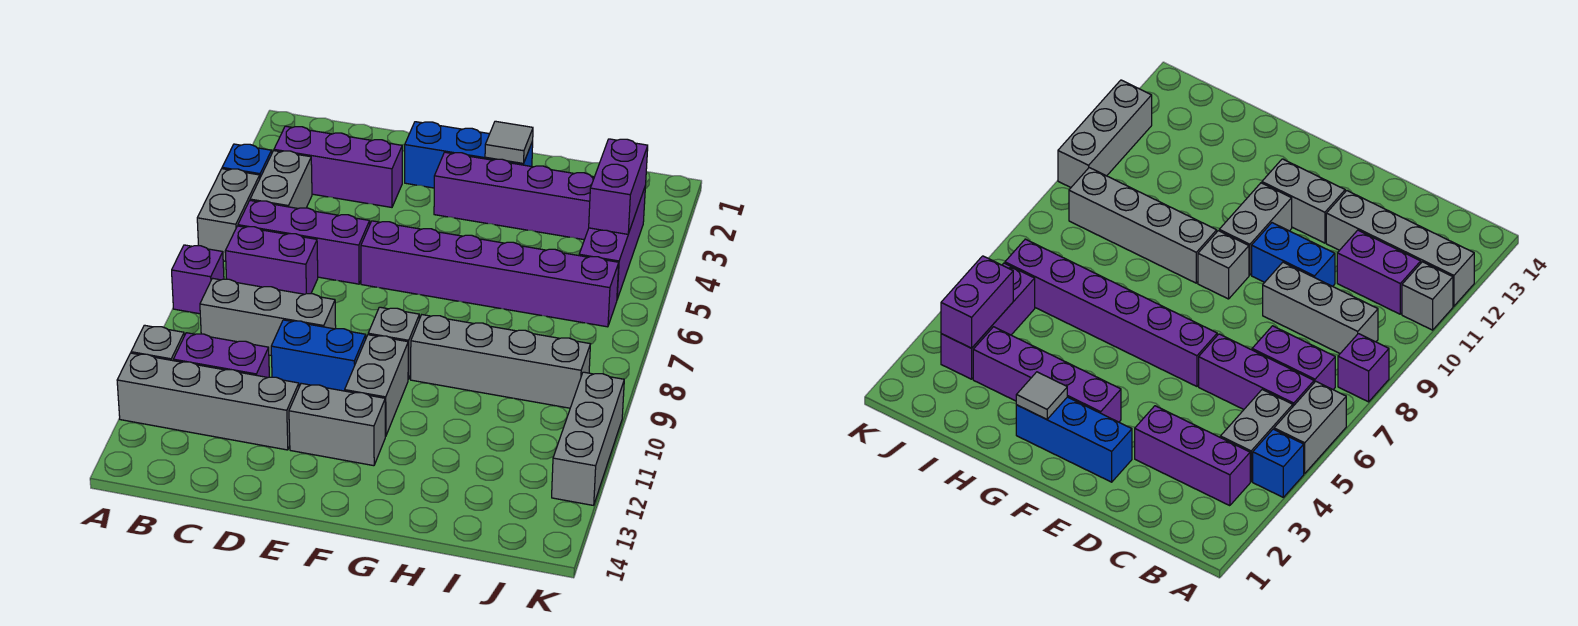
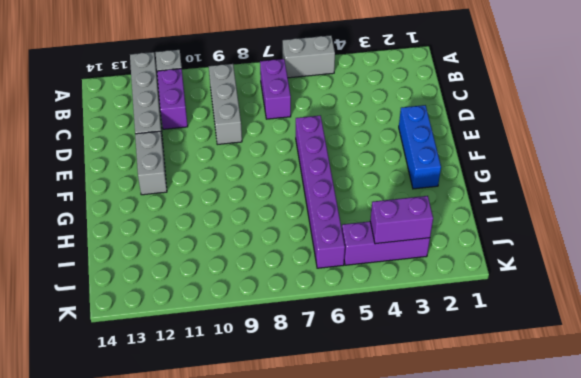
none -> blue 1x1 brick [222,144,272,177]
none -> purple 1x1 brick [172,245,224,314]
none -> purple 1x3 brick [274,126,402,207]

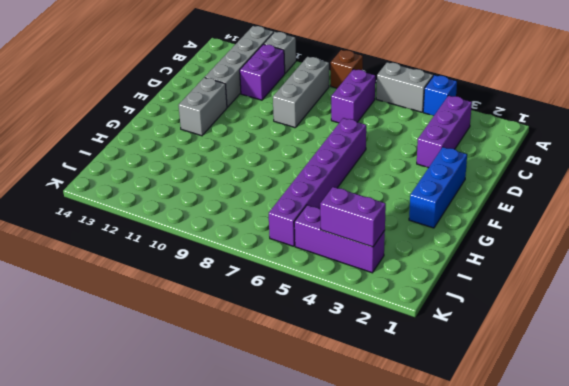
brown 1x1 brick [331,50,363,88] -> purple 1x1 brick [172,245,224,314]
none -> grey 1x2 brick [250,151,312,209]
none -> purple 1x3 brick [238,201,370,284]
none -> blue 1x2 brick [271,320,366,391]

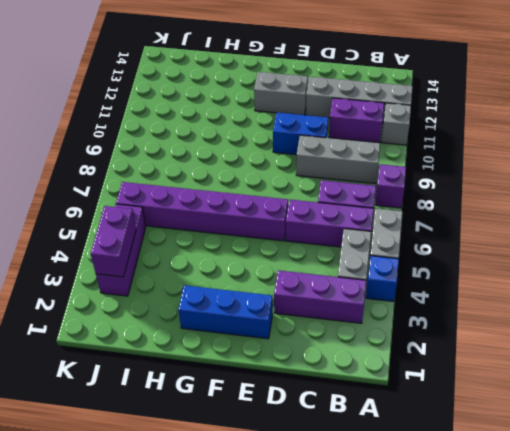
none -> purple 1x4 brick [434,152,594,240]
none -> grey 1x1 brick [368,307,419,380]
none -> grey 1x2 brick [345,335,408,436]

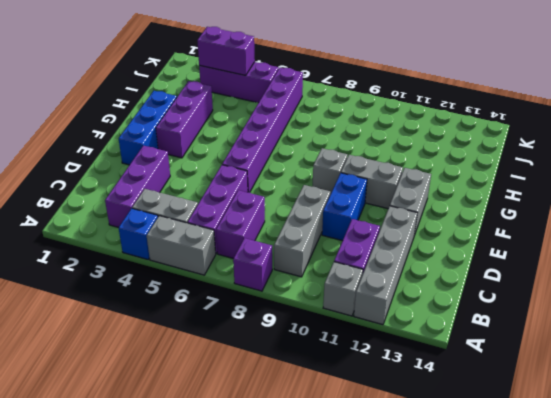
purple 1x3 brick [156,81,213,158] -> purple 1x4 brick [434,152,594,240]
none -> grey 1x4 brick [411,315,590,408]
none -> grey 1x3 brick [552,372,624,505]
none -> grey 1x1 tile [485,121,533,163]

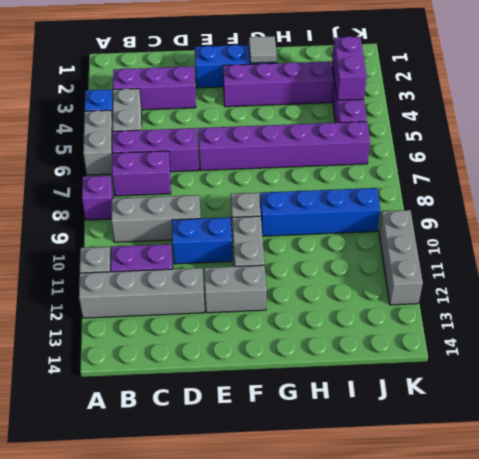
blue 1x4 brick [260,188,380,236] -> grey 1x4 brick [411,315,590,408]

